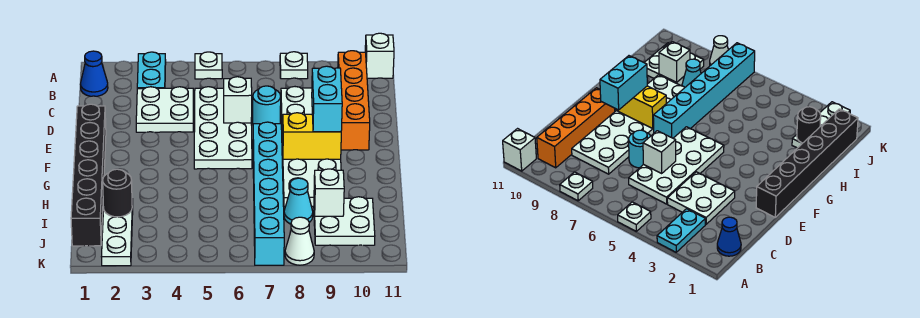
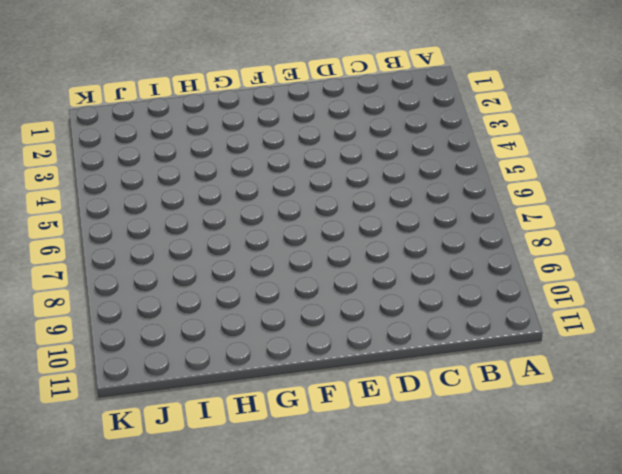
none -> cyan 1x2 plate [137,52,166,89]
none -> white 1x1 plate [195,52,222,79]
none -> white 1x1 plate [280,52,308,79]

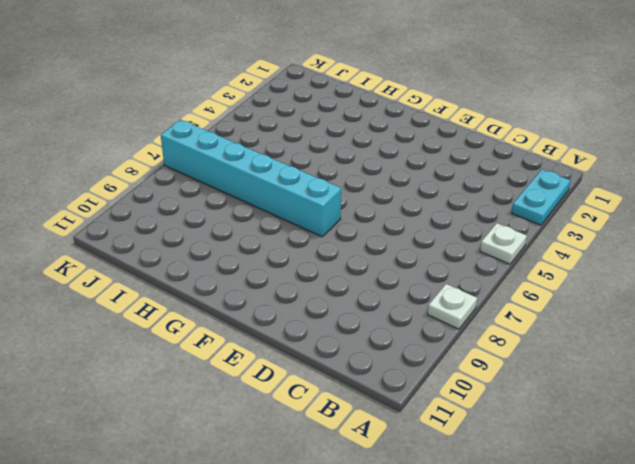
cyan 1x2 plate [512,169,571,225] -> cyan 1x2 plate turned to [137,52,166,89]
none -> white 1x1 brick [365,33,394,78]
none -> blue 1x1 cone [80,51,108,96]
none -> orange 1x4 brick [338,51,370,150]

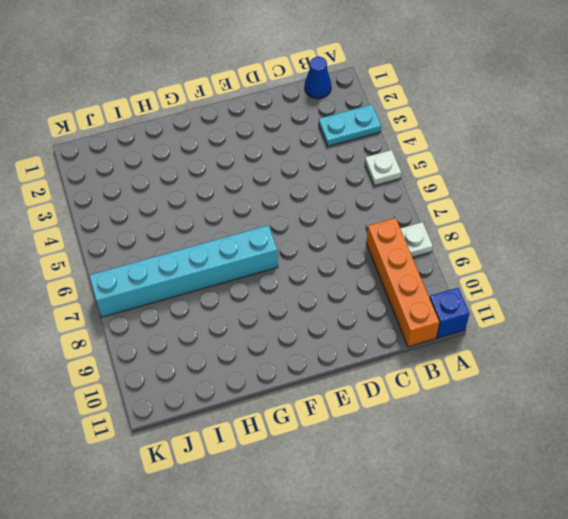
blue 1x1 brick [430,288,469,338] -> white 1x1 brick [365,33,394,78]
orange 1x4 brick [366,218,439,347] -> orange 1x4 brick turned to [338,51,370,150]
none -> white 2x2 plate [136,87,194,132]
none -> white 2x4 plate [194,87,252,169]
none -> white 2x6 plate [281,87,341,206]

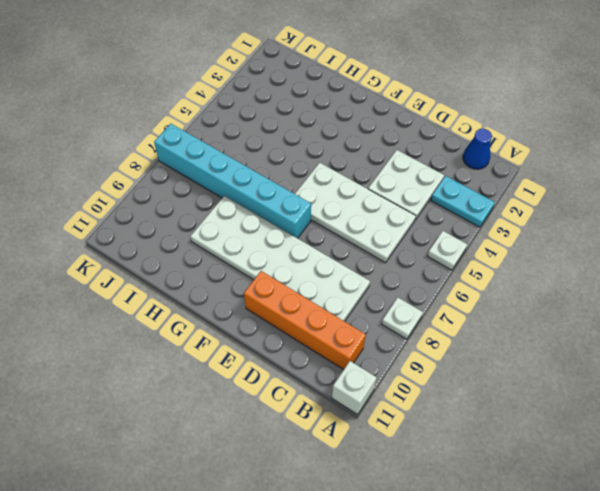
none -> cyan 1x1 round brick [253,86,281,124]
none -> black 1x6 brick [71,104,106,246]
none -> white 1x3 plate [102,199,133,266]

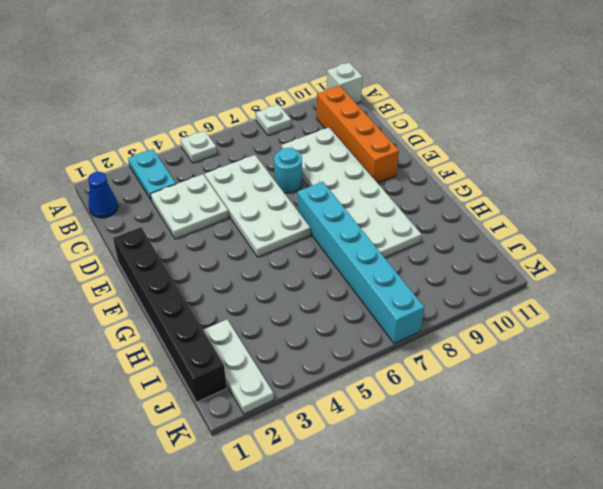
none -> cyan 1x1 cone [284,178,313,224]
none -> white 2x2 plate [314,197,375,245]
none -> white 1x1 cone [285,217,314,265]

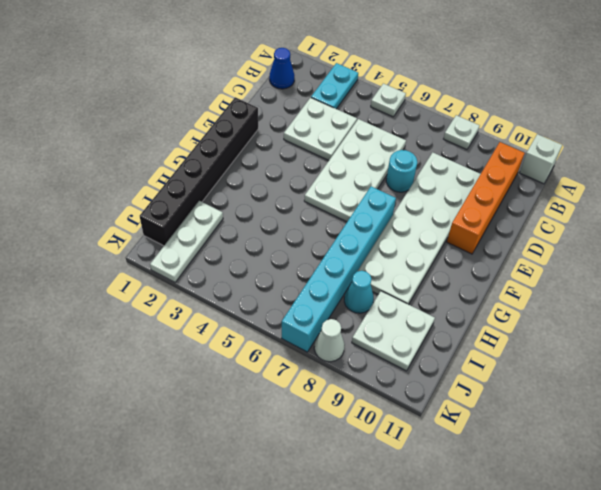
none -> white 1x1 brick [224,77,252,123]
none -> yellow 1x2 brick [283,113,341,159]
none -> black 1x1 round brick [103,169,132,217]

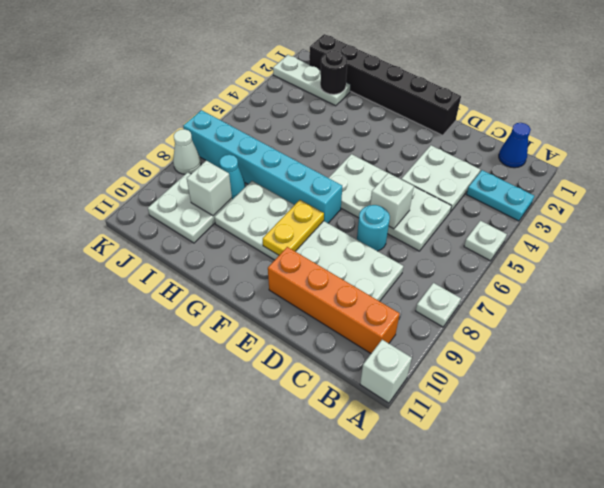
yellow 1x2 plate [263,200,324,255] -> yellow 1x2 brick [283,113,341,159]
none -> cyan 1x2 brick [312,66,342,132]

